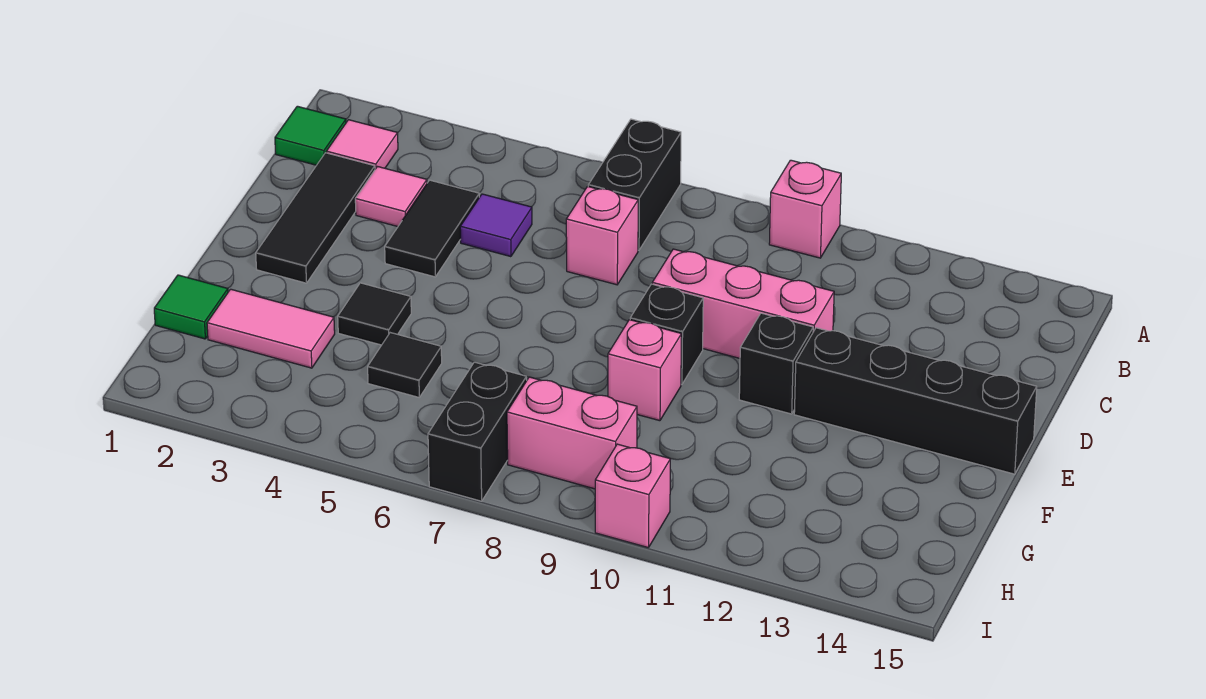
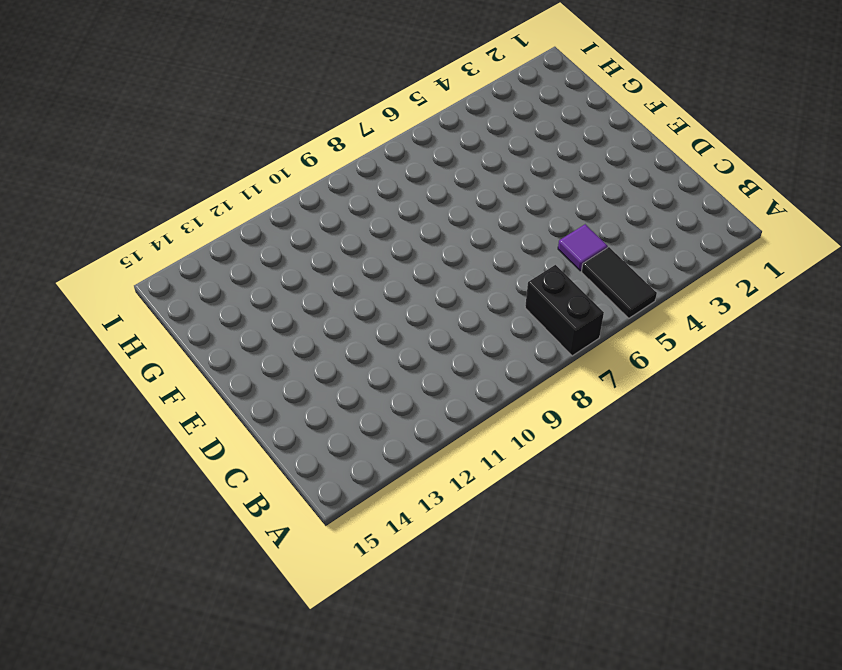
black 1x2 tile [581,247,657,318] -> black 1x2 tile moved to [385,180,479,277]
none -> pink 1x1 brick [769,160,841,258]
none -> green 1x1 tile [275,106,346,165]
none -> pink 1x1 tile [327,120,398,169]

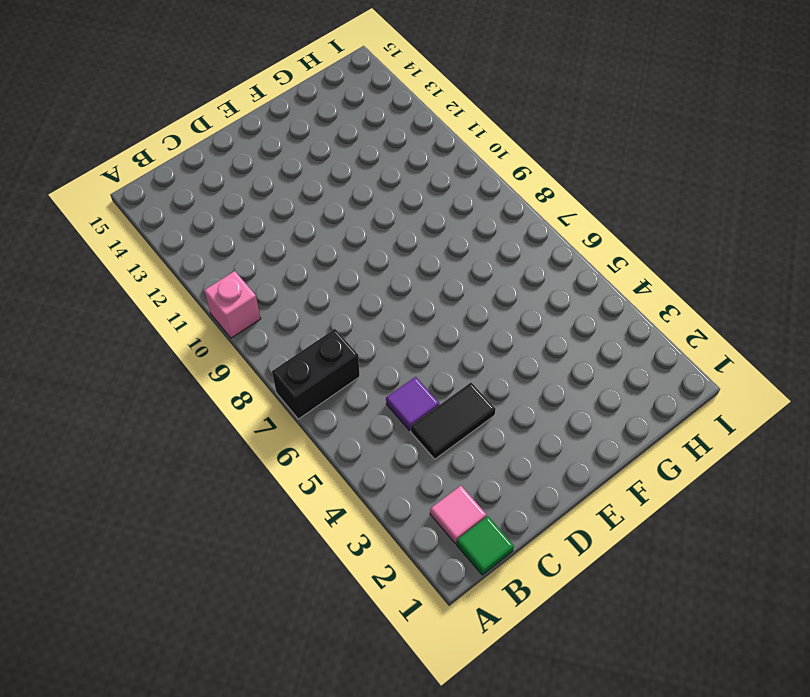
none -> black 1x3 tile [256,153,375,283]
none -> pink 1x1 tile [355,167,427,226]
none -> pink 1x1 brick [566,186,638,285]

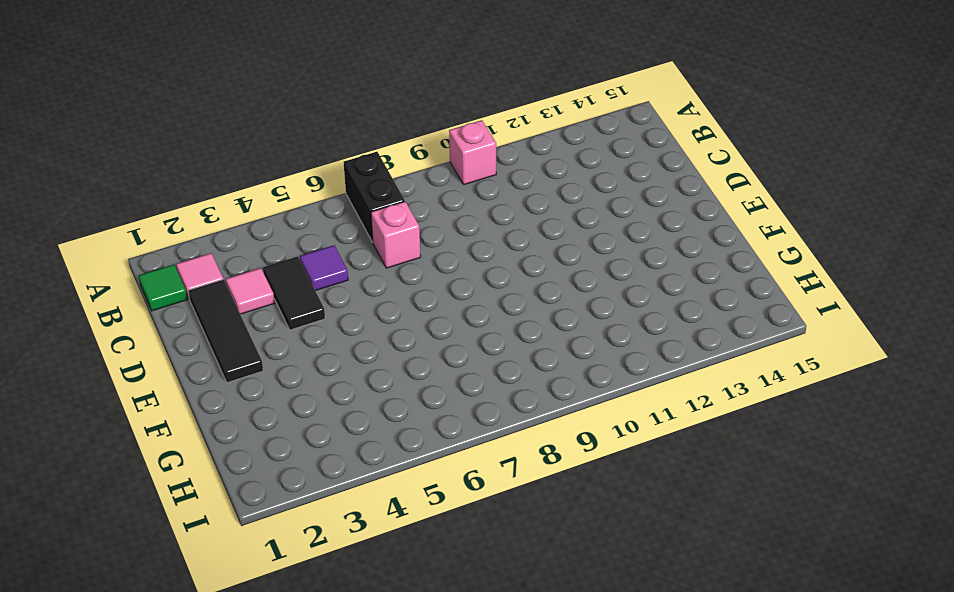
none -> pink 1x3 brick [652,249,834,358]
none -> black 1x1 brick [630,284,703,384]
none -> black 1x1 brick [739,313,813,414]

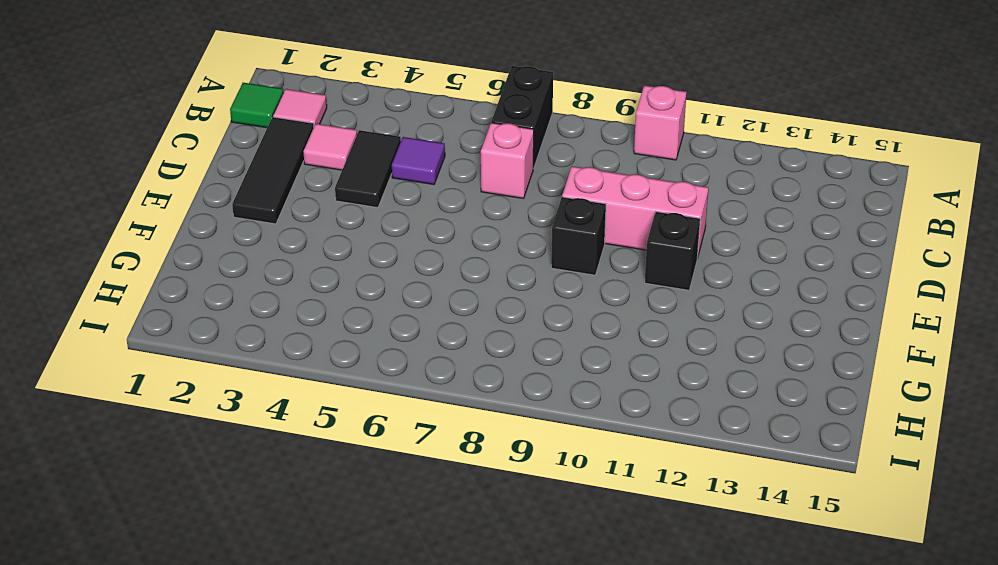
none -> black 1x4 brick [794,328,1037,474]
none -> black 1x1 tile [338,283,411,345]
none -> pink 1x1 brick [608,320,681,421]

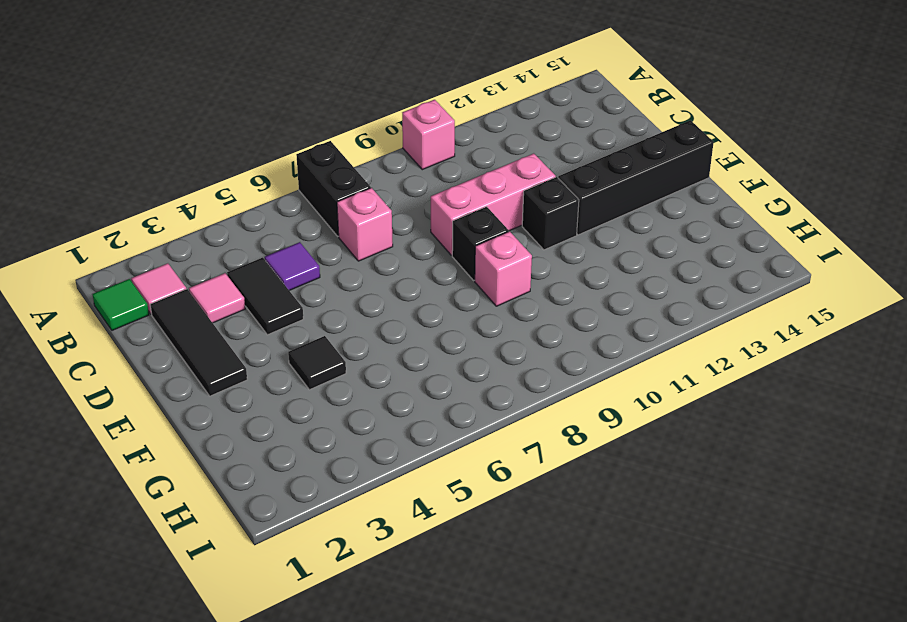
none -> green 1x1 tile [154,275,228,339]
none -> pink 1x2 tile [207,289,335,368]
none -> black 1x1 tile [368,333,442,397]

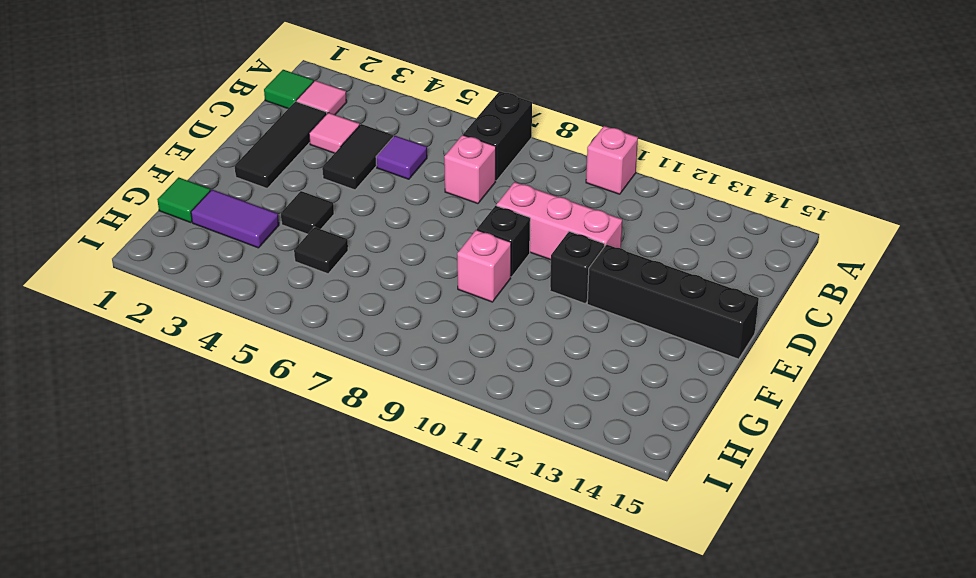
purple 1x2 tile [191,190,279,248] -> pink 1x2 tile [207,289,335,368]
none -> black 1x2 brick [428,362,527,501]
none -> pink 1x2 brick [507,377,637,489]
none -> pink 1x1 brick [595,444,670,548]

